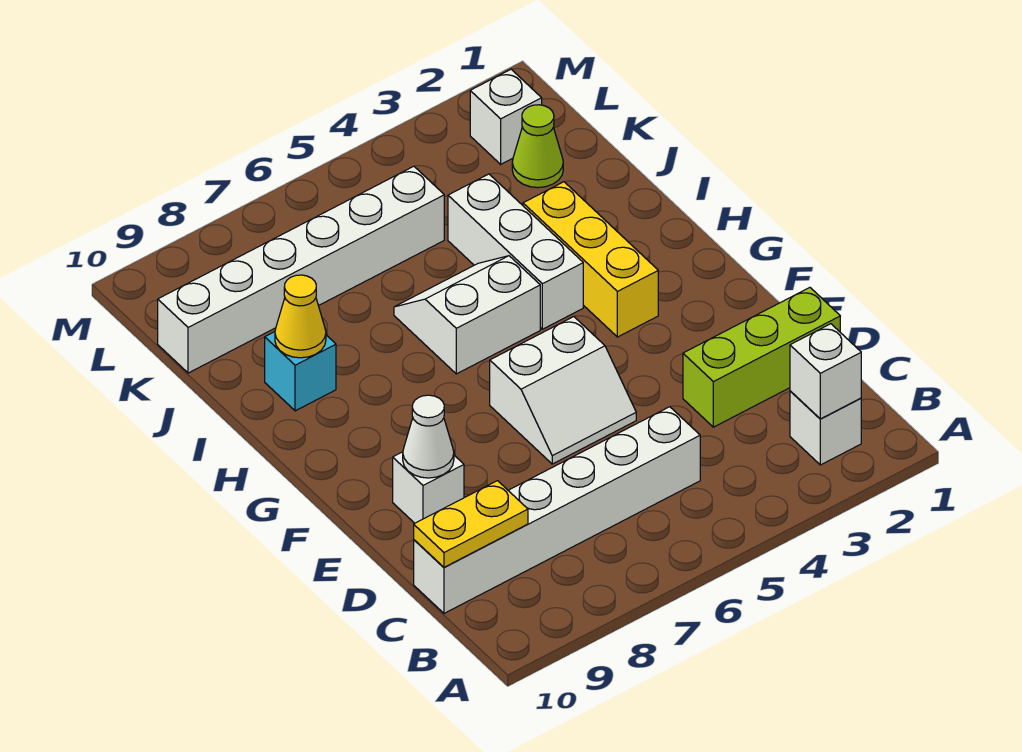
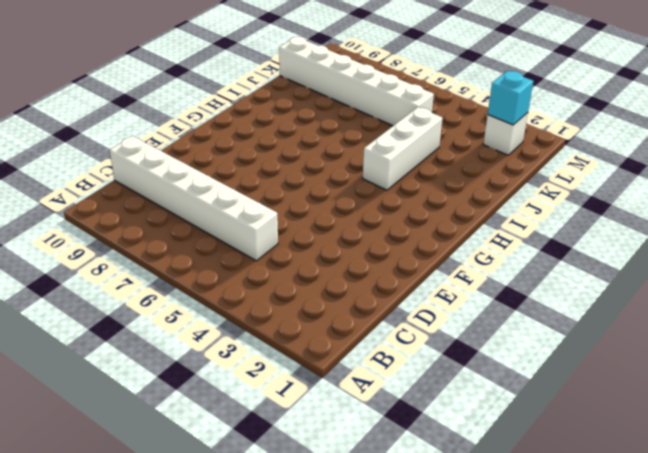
cyan 1x1 brick [488,71,533,125] -> cyan 1x1 brick moved to [265,332,336,411]
none -> white 1x1 brick [790,391,861,465]
none -> lime 1x3 brick [683,288,840,427]
none -> white 2x2 slope [490,317,636,464]

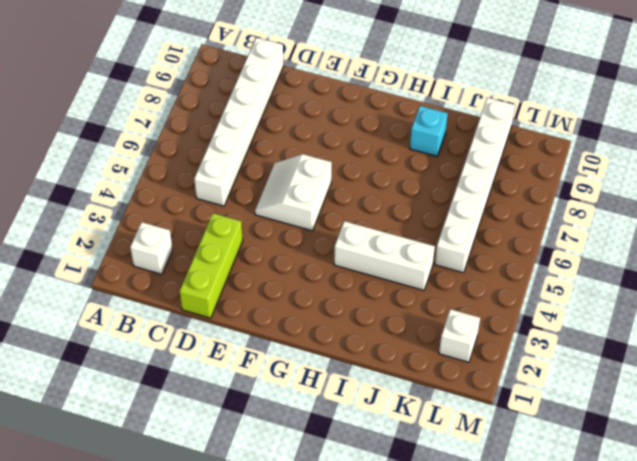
none -> white 1x1 brick [393,452,464,523]
none -> yellow 1x3 brick [523,182,658,337]
none -> white 2x2 slope [394,256,540,374]

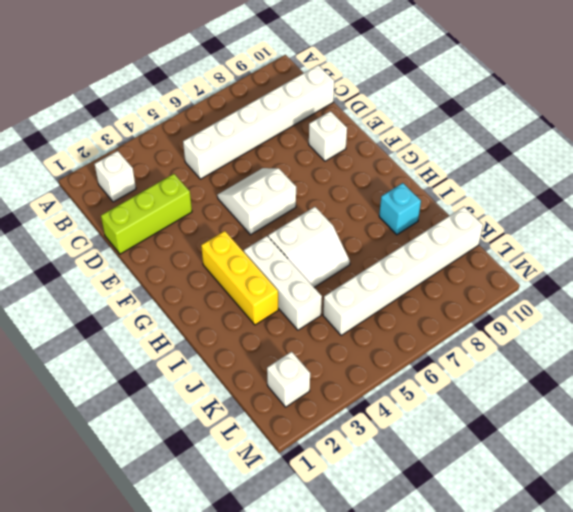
none -> lime 1x1 cone [512,105,563,188]
none -> white 1x1 brick [790,324,861,419]
none -> yellow 1x2 plate [414,481,528,567]

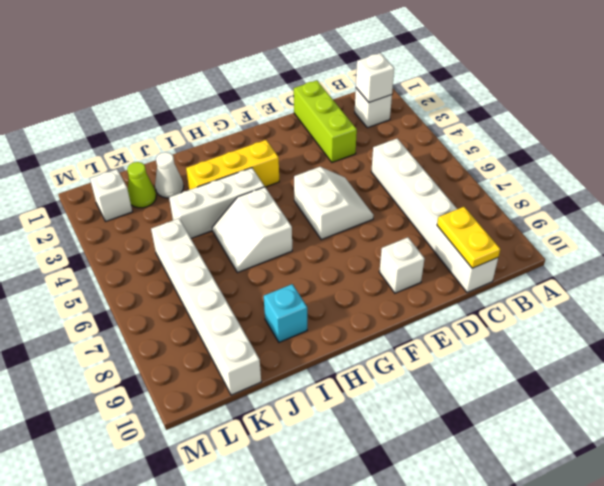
white 1x1 cone [155,152,184,198] -> white 1x1 cone moved to [403,395,454,478]
none -> yellow 1x1 cone [275,275,326,358]

